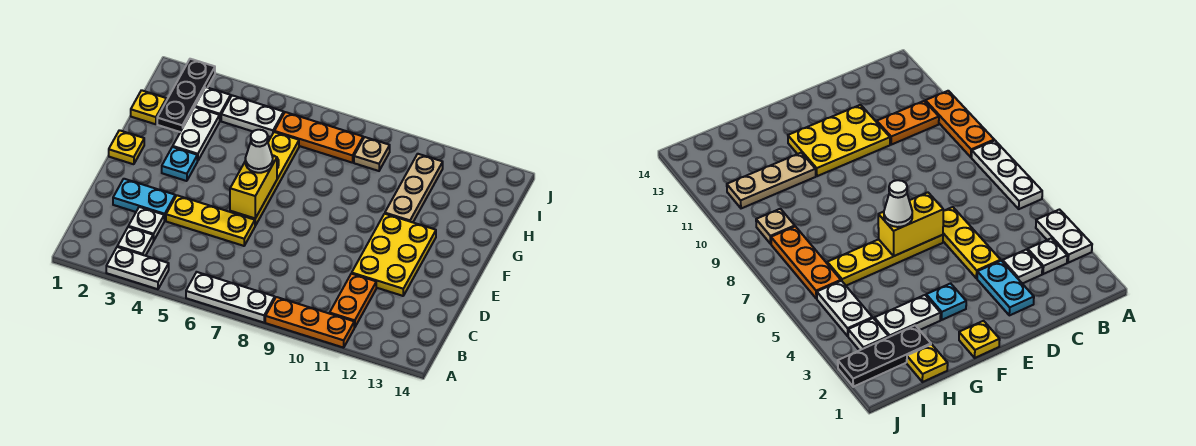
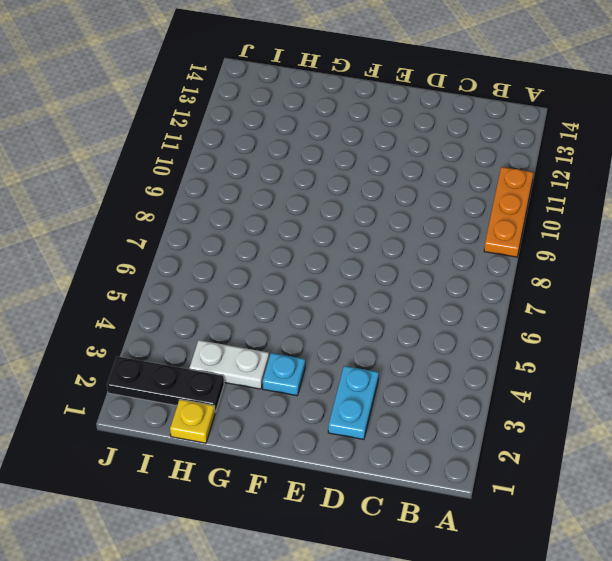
none -> white 1x2 plate [106,247,169,289]
none -> white 1x3 plate [186,272,275,323]
none -> white 1x1 plate [117,227,153,256]

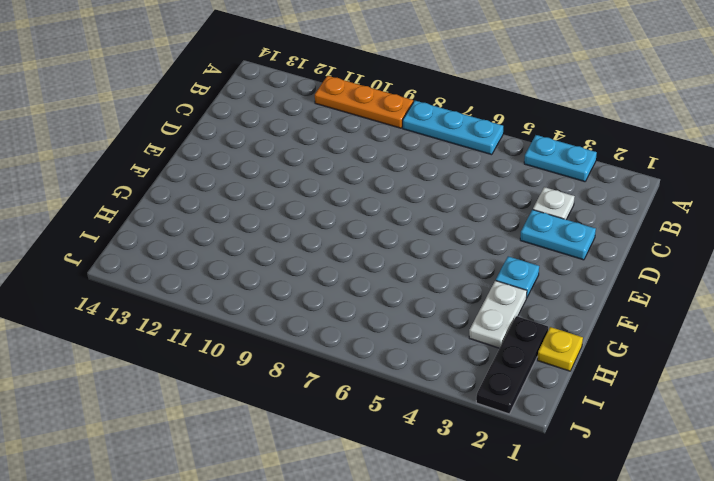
cyan 1x2 plate [524,135,597,182] -> white 1x2 plate [106,247,169,289]
cyan 1x3 plate [403,101,503,155] -> white 1x3 plate [186,272,275,323]
none -> white 1x1 plate [117,227,153,256]
none -> orange 1x2 plate [330,274,376,328]
none -> yellow 1x3 plate [166,195,255,246]

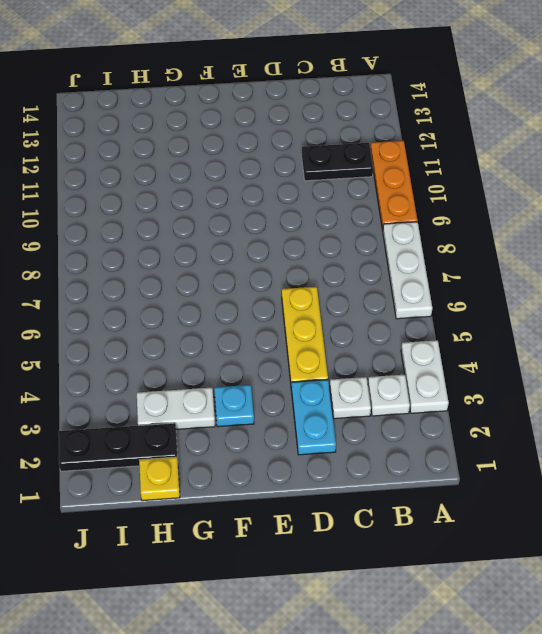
black 1x2 plate [301,143,373,181] -> orange 1x2 plate [330,274,376,328]
none -> yellow 2x3 plate [352,214,436,296]
none -> yellow 1x4 plate [230,132,299,226]
none -> yellow 1x1 plate [109,130,144,164]

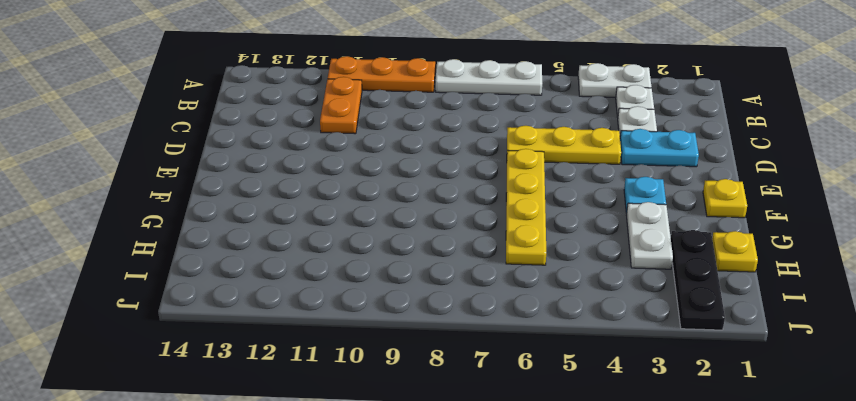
none -> yellow 2x3 plate [352,214,436,296]
none -> tan 1x3 plate [385,154,443,222]
none -> white 1x1 plate [195,87,231,120]

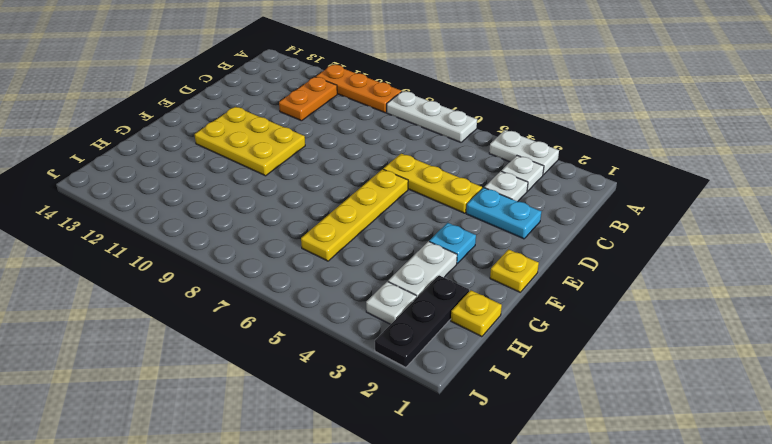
yellow 2x3 plate [195,107,305,176] -> yellow 2x3 plate turned to [352,214,436,296]
none -> tan 1x3 plate [385,154,443,222]
none -> white 1x2 plate [221,95,284,137]
none -> orange 1x3 plate [274,112,363,163]

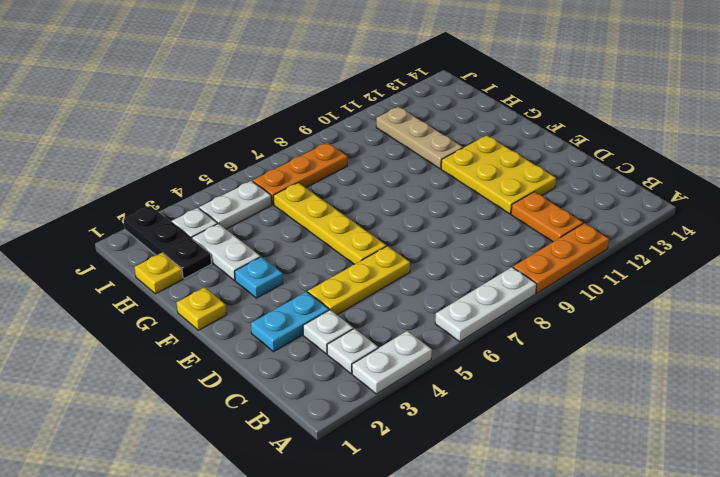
none -> tan 1x1 plate [354,137,390,171]
none -> yellow 1x2 brick [230,156,277,218]
none -> white 1x1 cone [245,130,273,173]

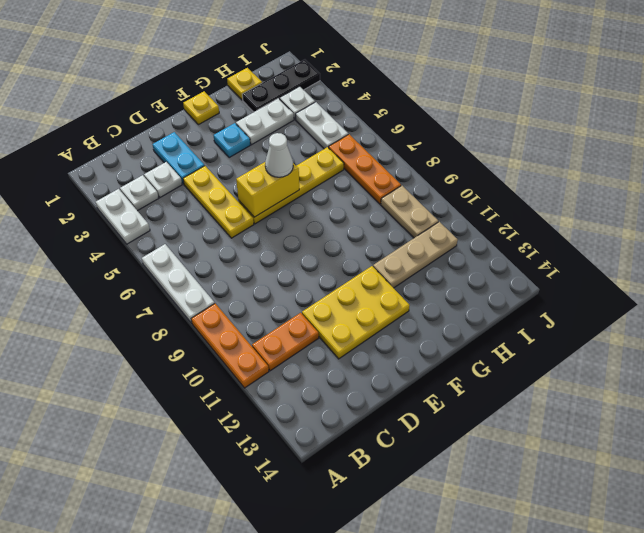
tan 1x2 plate [381,186,438,238] -> tan 1x1 plate [354,137,390,171]

